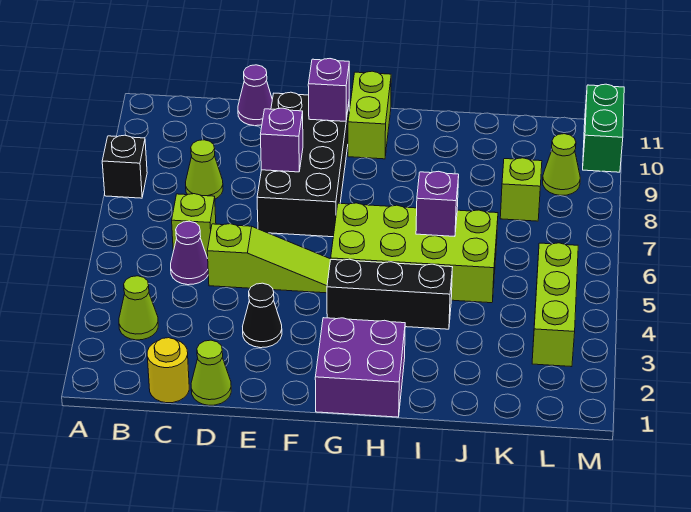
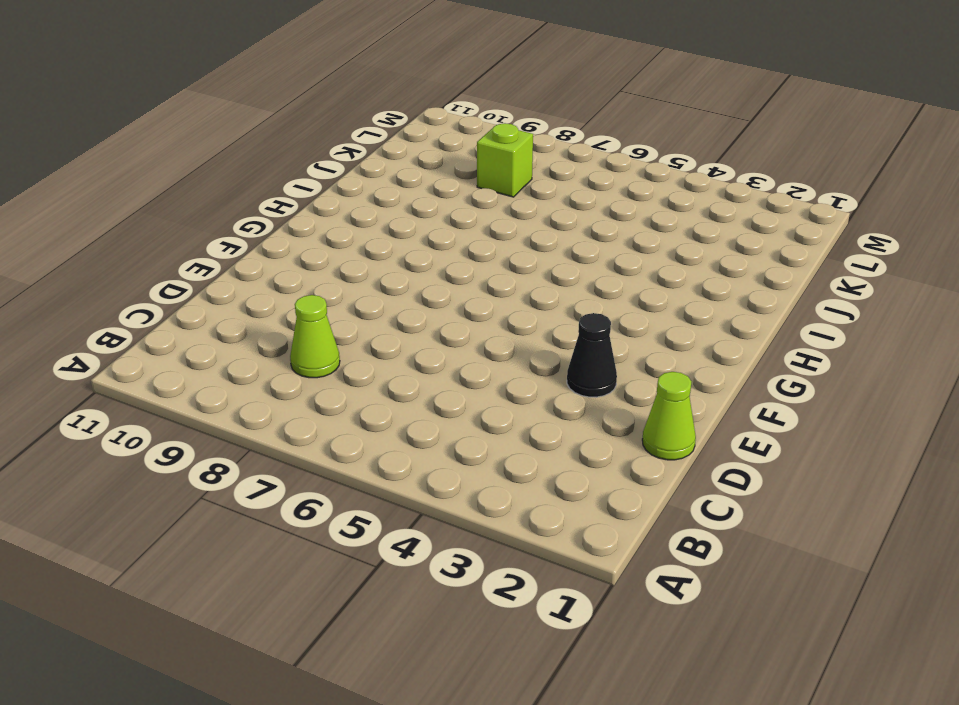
none -> black 1x1 brick [102,135,147,198]
none -> lime 1x1 cone [119,276,158,340]
none -> yellow 1x1 round brick [147,338,189,403]

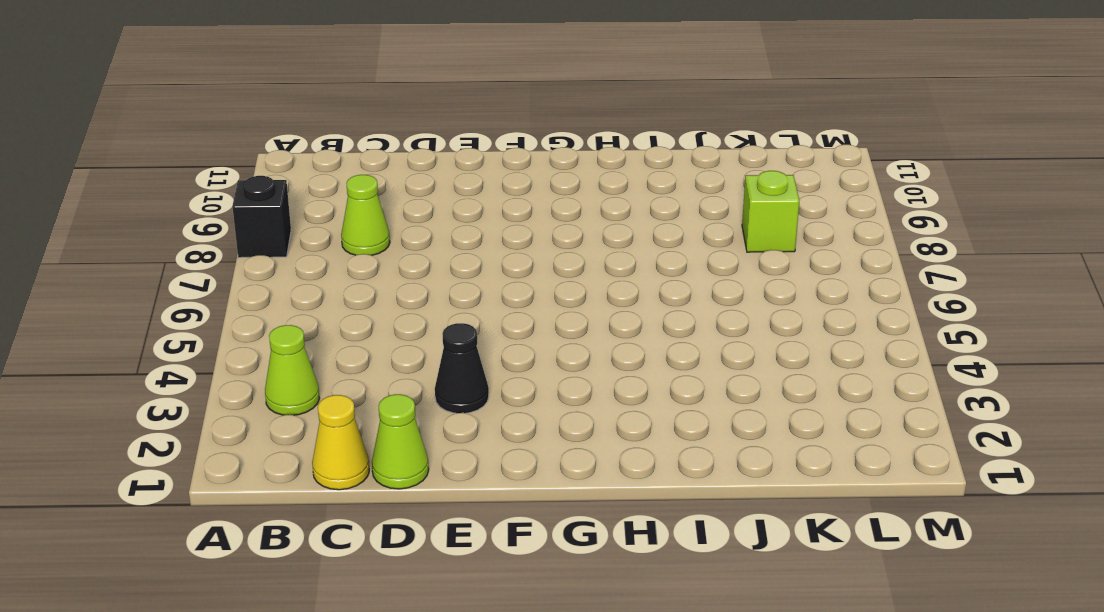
yellow 1x1 cone [312,395,369,490] -> yellow 1x1 round brick [147,338,189,403]
none -> purple 1x1 cone [171,221,208,285]
none -> lime 1x1 brick [172,194,216,257]
none -> lime 1x3 slope [207,224,331,293]

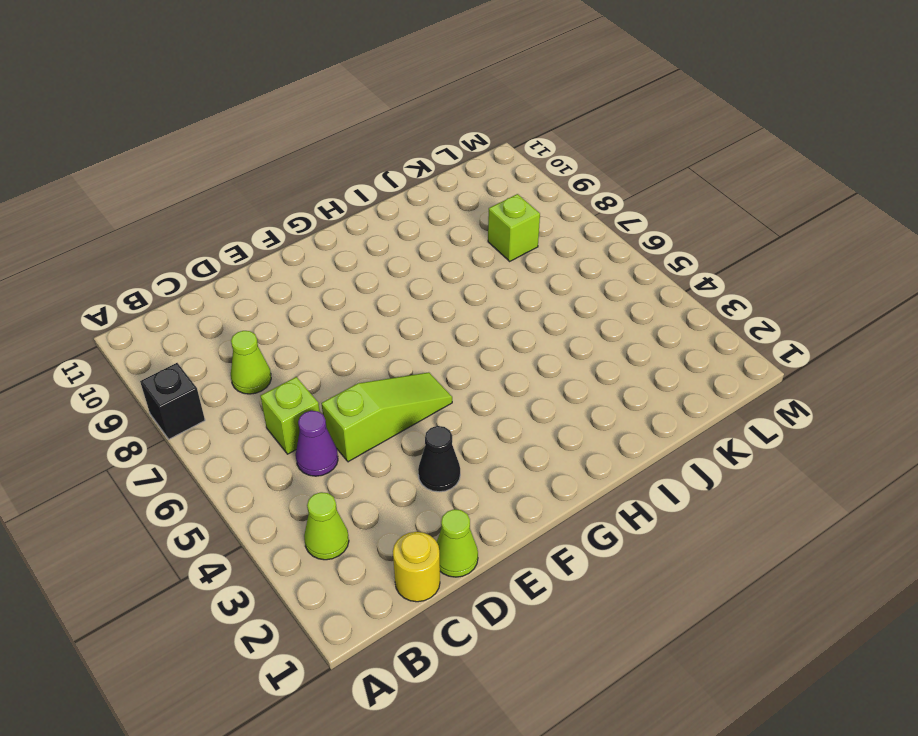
none -> purple 1x1 cone [238,65,272,126]
none -> black 2x4 brick [257,92,349,237]
none -> purple 2x2 brick [315,318,405,417]

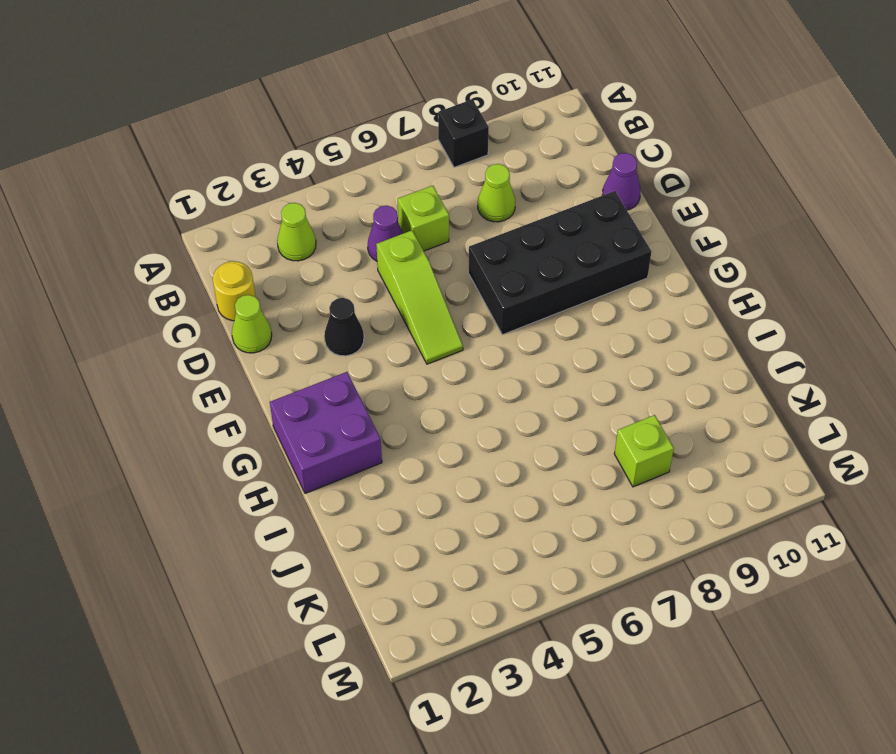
none -> black 1x3 brick [327,259,453,329]
none -> lime 2x4 brick [331,203,498,303]
none -> lime 1x2 brick [348,71,391,159]

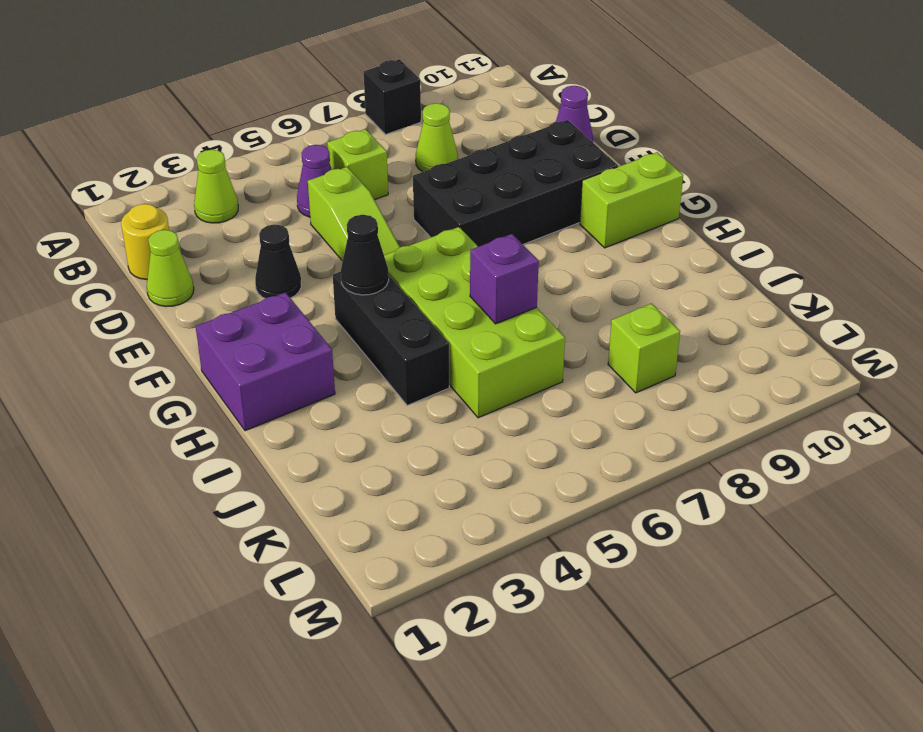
black 1x1 cone [341,215,389,295] -> none
none -> lime 1x3 brick [532,243,578,367]
none -> lime 1x1 cone [543,134,580,195]
none -> green 1x2 brick [583,84,624,172]

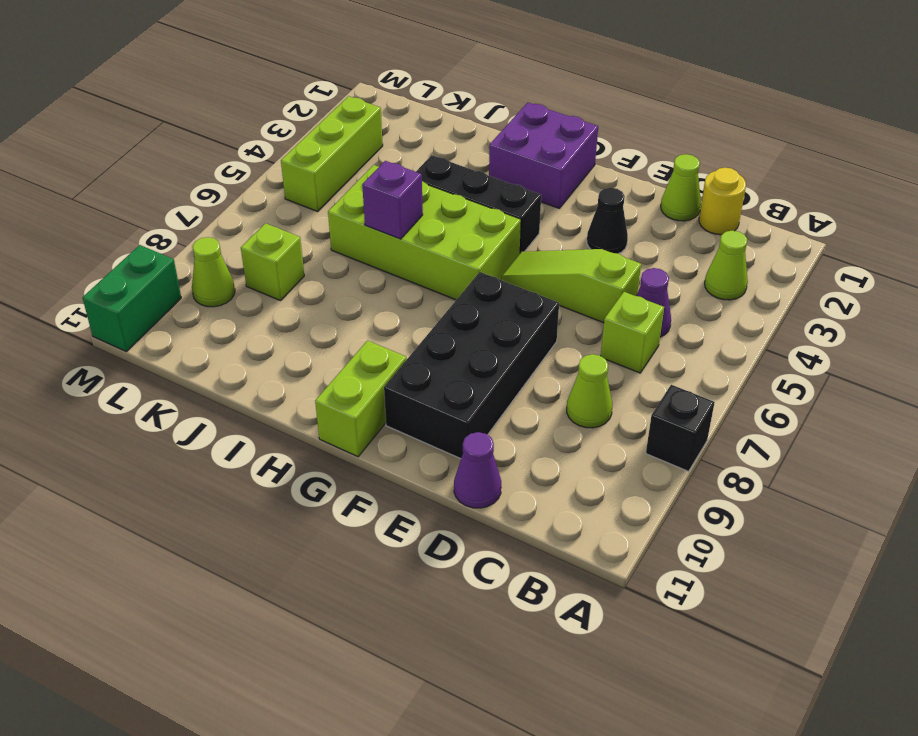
none -> purple 1x1 brick [260,108,303,172]
none -> purple 1x1 brick [308,59,349,121]

